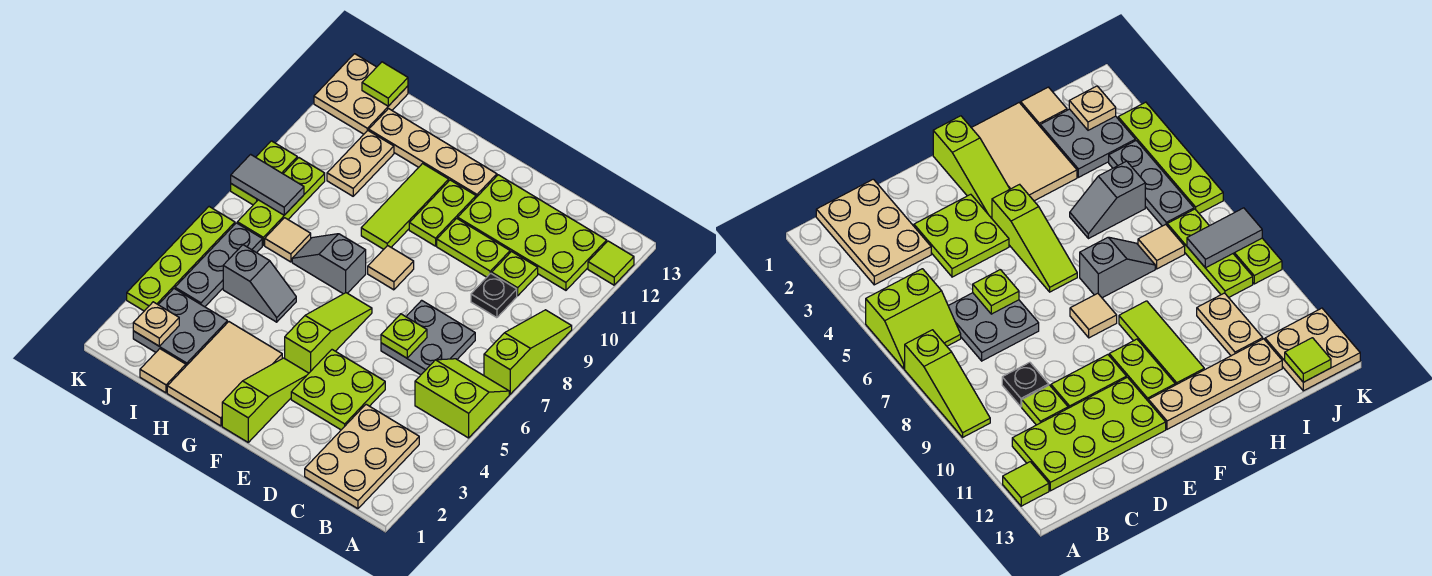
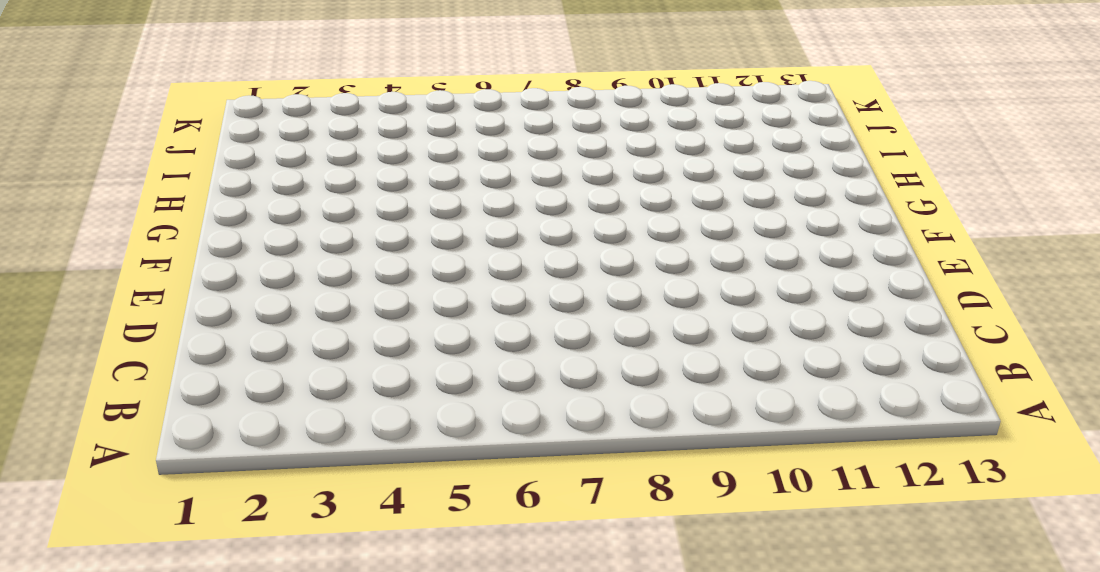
none -> lime 2x2 slope [415,359,509,438]
none -> lime 1x3 slope [484,310,572,394]
none -> lime 1x1 tile [588,241,634,285]
none -> tan 2x3 plate [305,404,419,509]

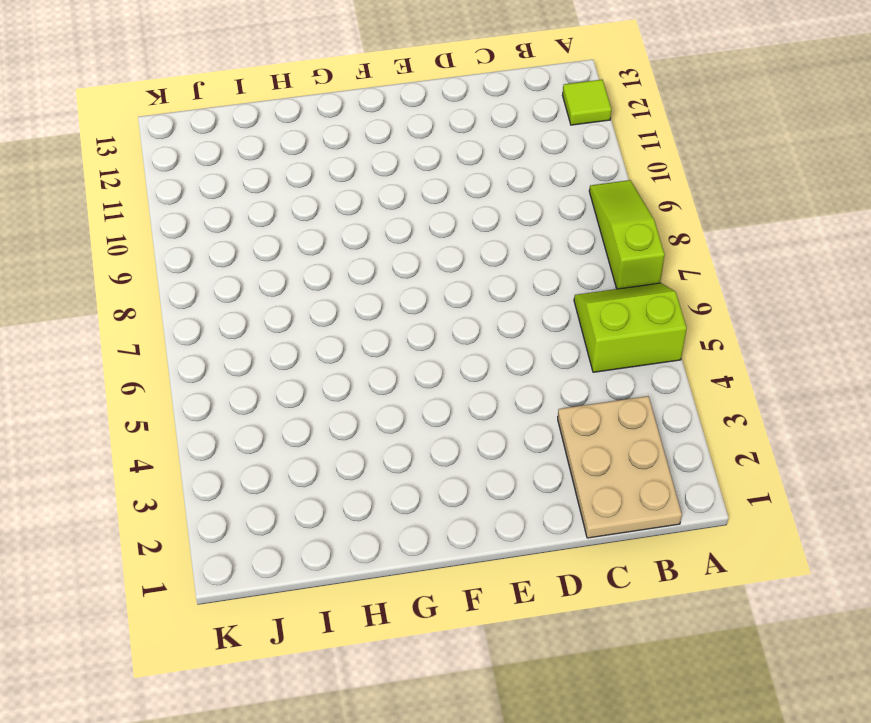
none -> lime 2x4 plate [458,175,607,290]
none -> grey 2x2 plate [381,300,475,375]
none -> black 1x1 plate [471,273,517,318]
none -> lime 1x1 plate [492,252,538,296]

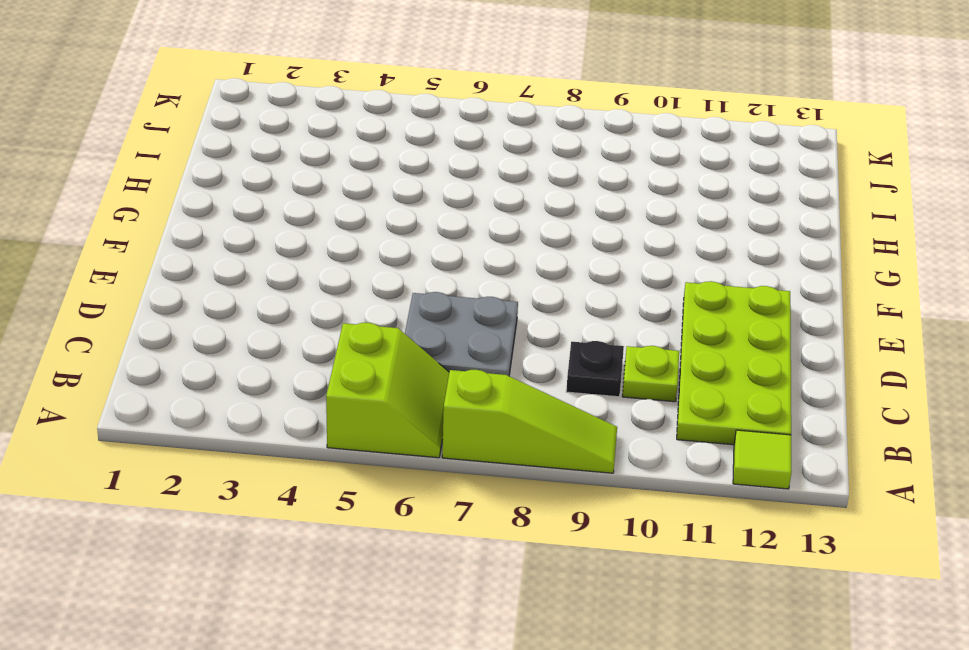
none -> tan 2x3 plate [305,404,419,509]
none -> lime 2x2 plate [291,350,385,430]
none -> lime 1x2 plate [437,218,510,277]
none -> lime 1x3 slope [222,358,309,442]

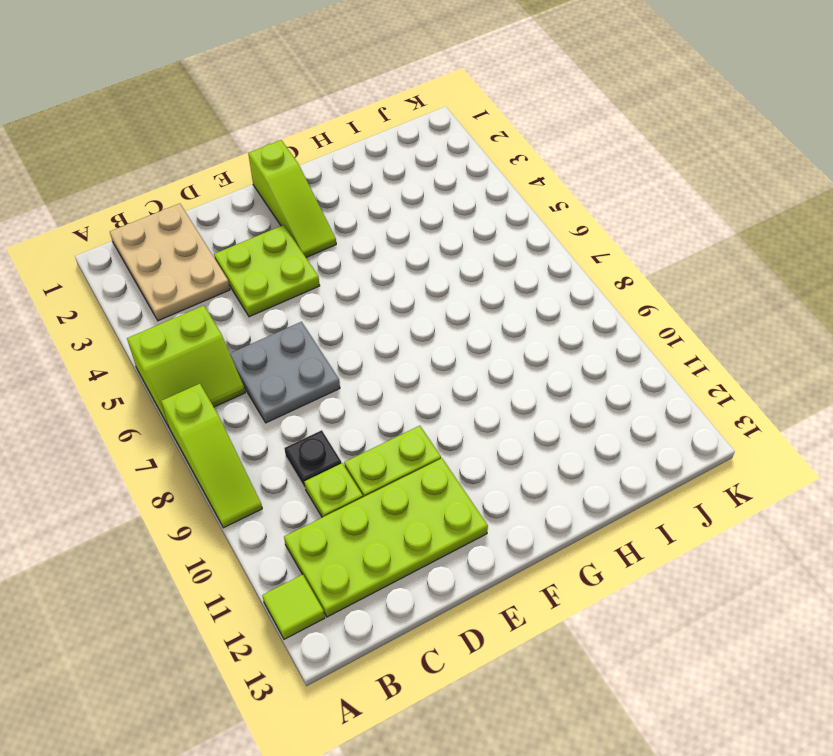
none -> lime 1x3 slope [285,293,372,373]
none -> tan 1x1 tile [368,245,414,290]
none -> lime 1x2 plate [409,180,476,246]
none -> tan 1x4 plate [369,109,497,197]

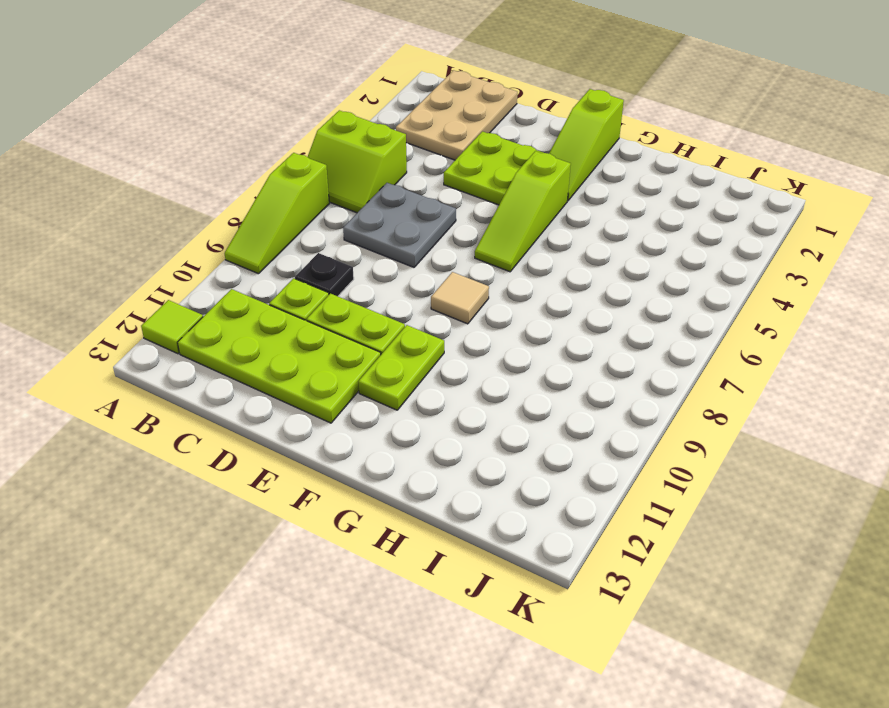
none -> tan 1x4 plate [369,109,497,197]
none -> tan 2x3 tile [167,322,282,426]
none -> grey 1x2 slope [292,234,366,294]
none -> lime 1x3 tile [361,164,449,249]

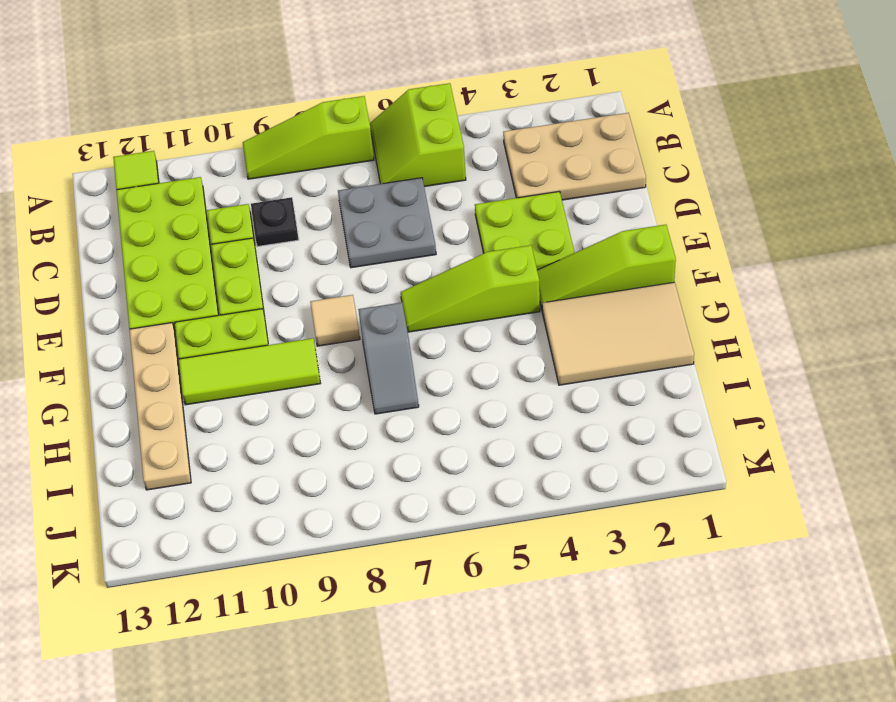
none -> grey 1x2 slope [223,245,296,322]
none -> tan 1x1 tile [140,349,186,393]
none -> grey 2x2 plate [133,289,227,366]
none -> tan 1x1 tile [265,218,311,262]

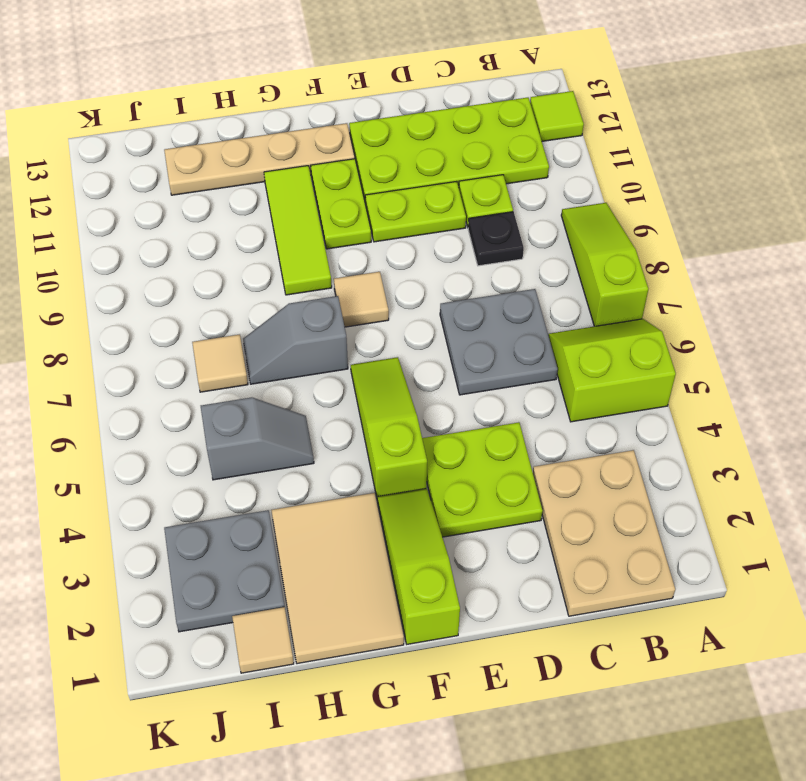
none -> tan 1x2 plate [327,131,394,196]
none -> grey 1x3 plate [175,223,262,307]
none -> lime 1x3 plate [237,158,325,245]
none -> tan 2x2 plate [314,54,408,134]

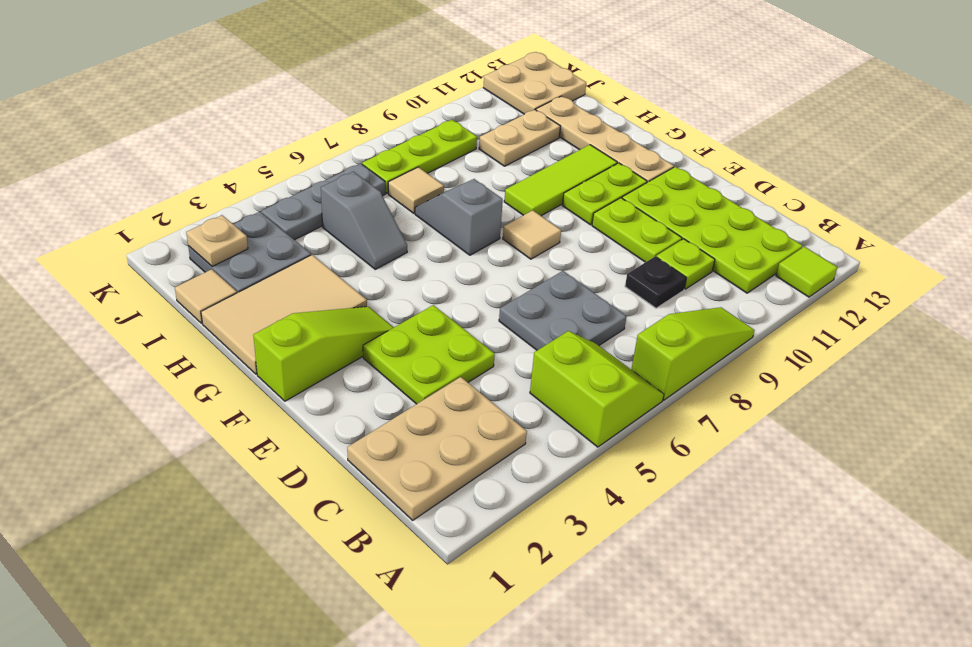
none -> lime 1x3 slope [285,293,372,373]
none -> lime 1x4 plate [127,207,235,311]
none -> lime 1x2 plate [231,141,297,205]
none -> lime 1x1 plate [381,314,427,358]

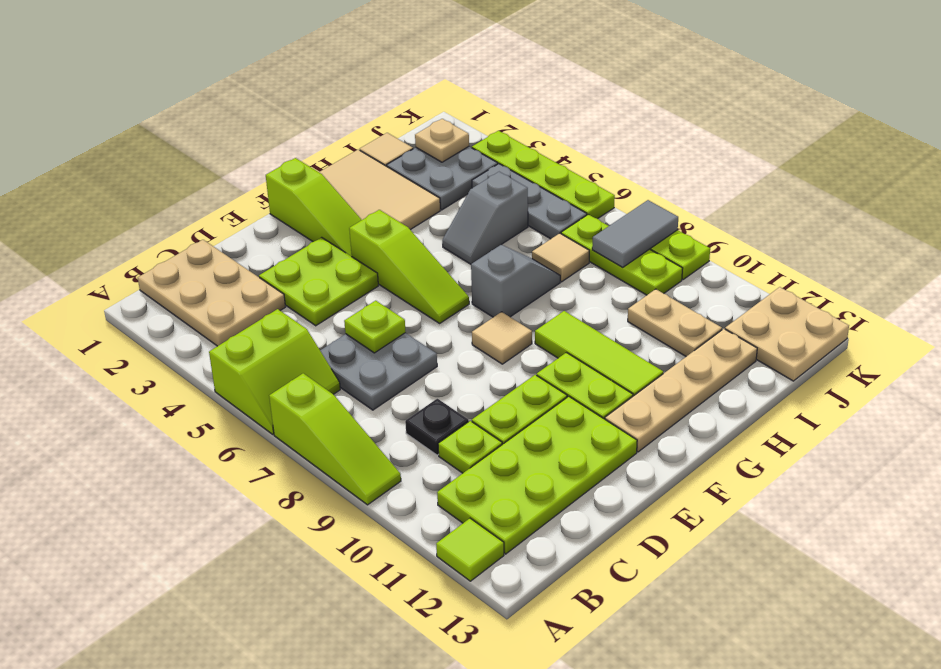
none -> lime 1x1 tile [362,62,408,106]

